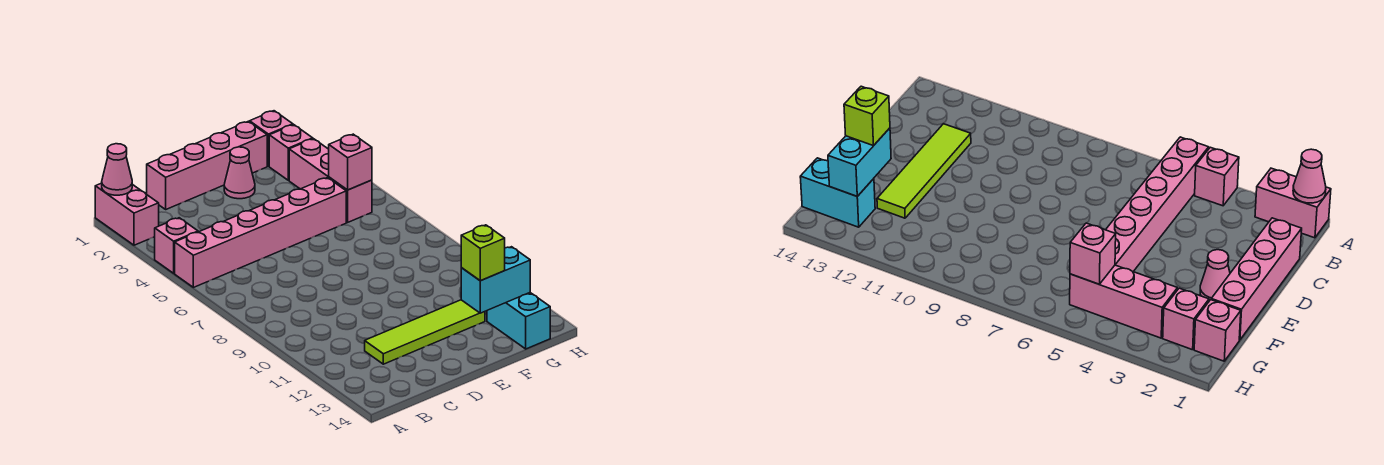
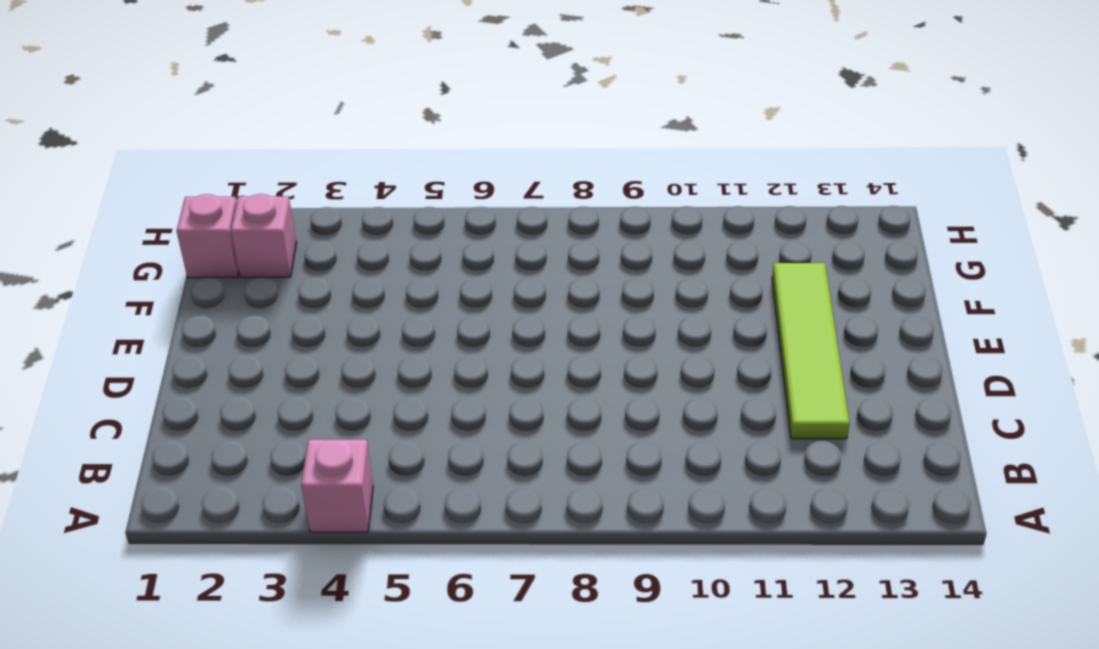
none -> pink 1x2 brick [95,183,159,245]
none -> pink 1x6 brick [175,178,346,287]
none -> pink 1x4 brick [147,121,267,209]

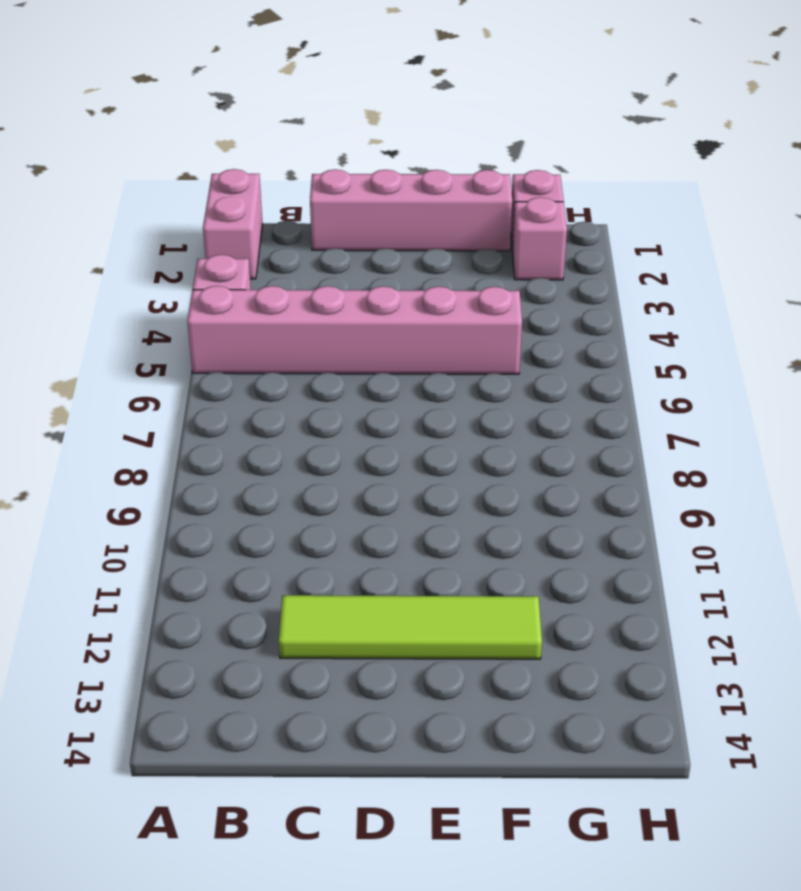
none -> pink 1x1 cone [224,147,255,199]
none -> pink 1x3 brick [289,139,372,222]
none -> cyan 1x2 brick [487,293,550,349]

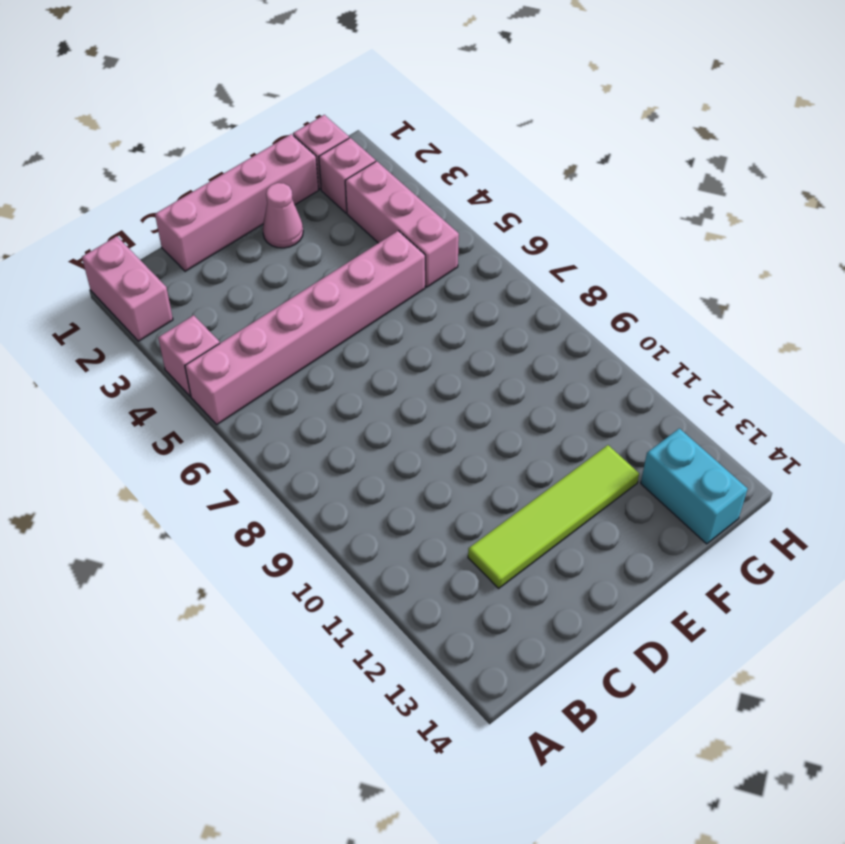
none -> pink 1x1 cone [102,144,132,195]
none -> cyan 1x2 brick [461,247,530,313]
none -> pink 1x1 brick [329,134,372,190]

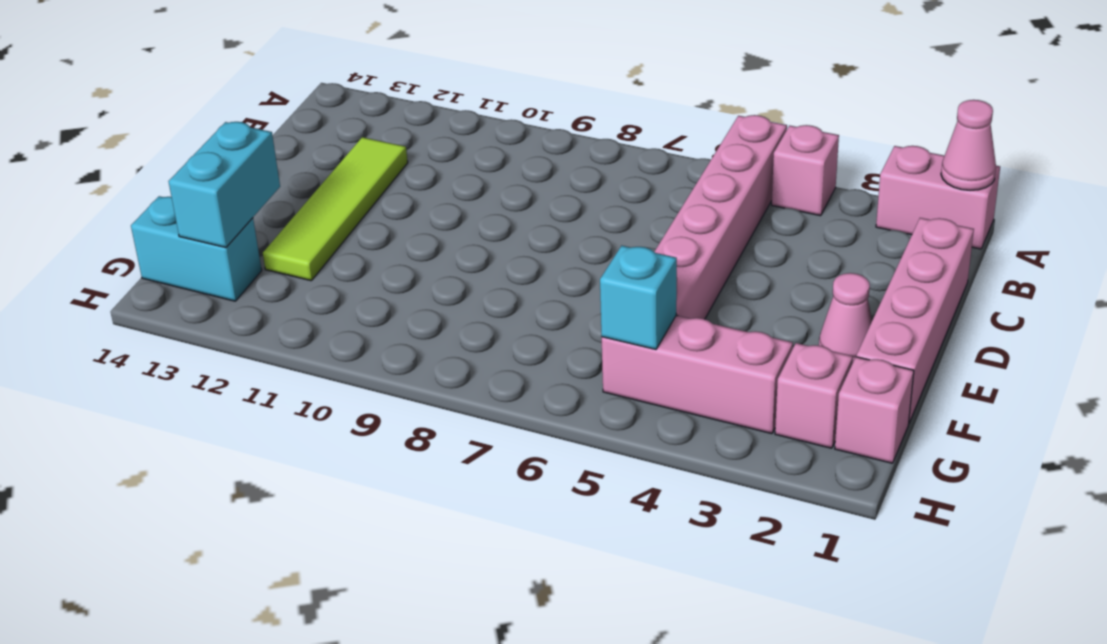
cyan 1x1 brick [600,246,677,349] -> pink 1x1 brick [329,134,372,190]
none -> lime 1x1 brick [461,225,505,281]

